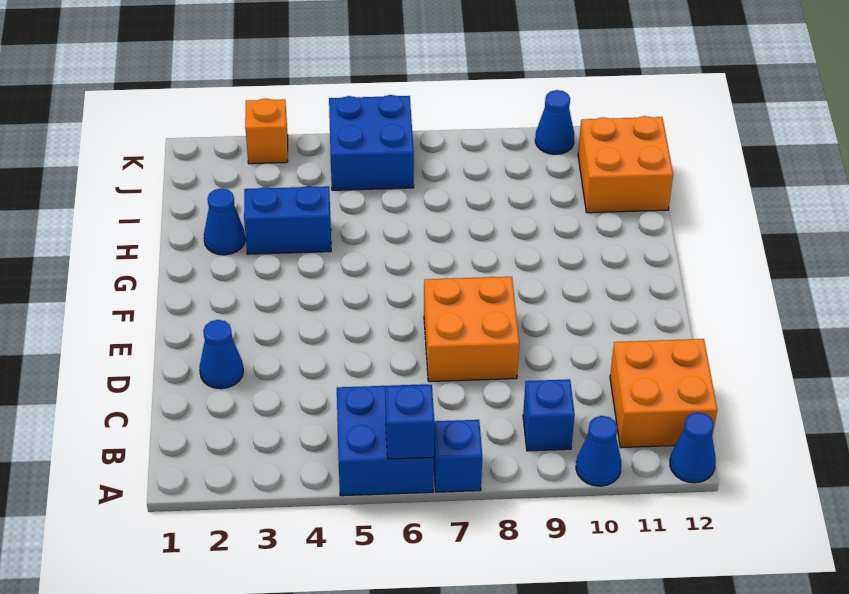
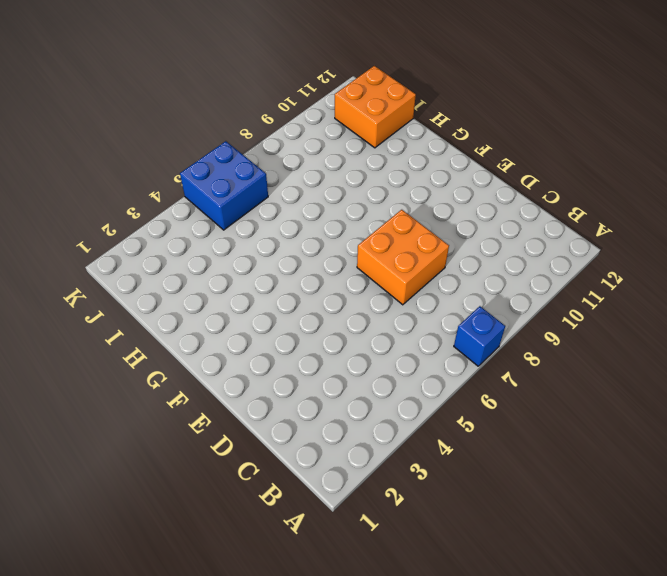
none -> blue 2x2 brick [337,384,434,496]
none -> blue 1x1 cone [576,416,621,486]
none -> blue 1x1 cone [670,412,716,483]

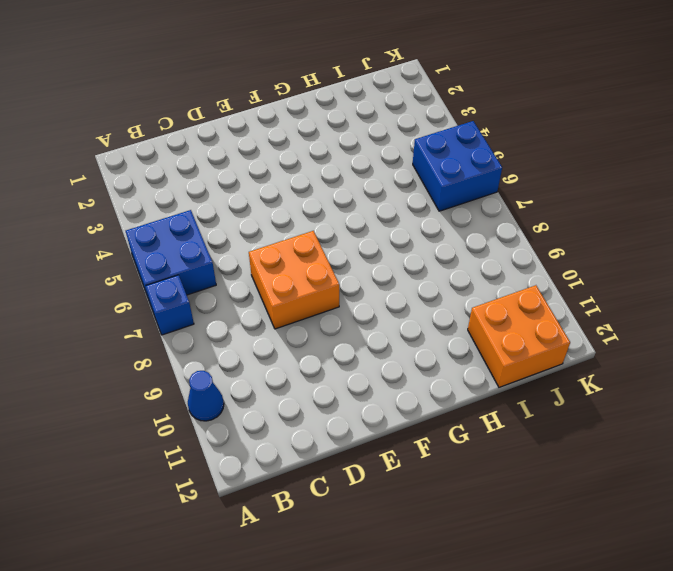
none -> blue 1x1 cone [670,412,716,483]
none -> blue 1x1 brick [523,379,575,451]
none -> orange 2x2 brick [610,339,717,448]

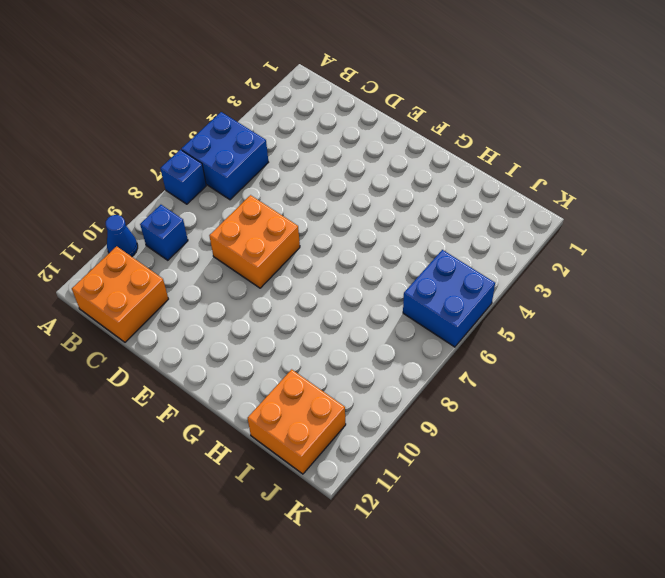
none -> blue 1x1 cone [670,412,716,483]
none -> blue 1x1 cone [199,320,243,389]
none -> blue 1x1 cone [204,189,245,255]

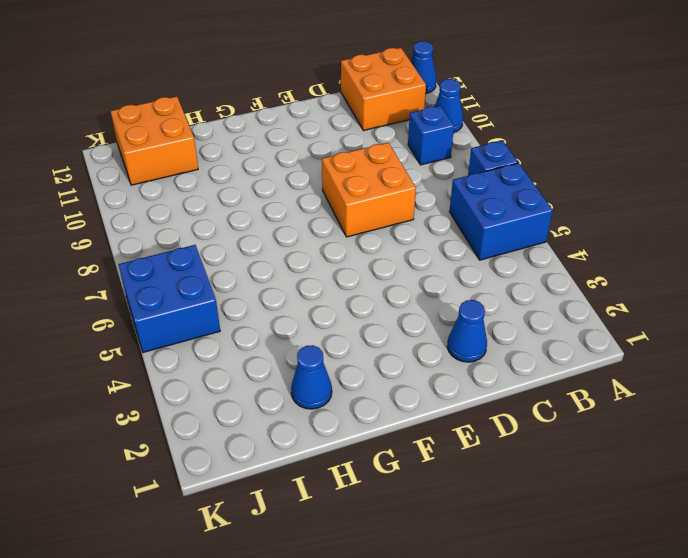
none -> blue 1x2 brick [244,186,331,254]
none -> orange 1x1 brick [245,98,288,164]
none -> blue 1x1 cone [535,90,574,154]

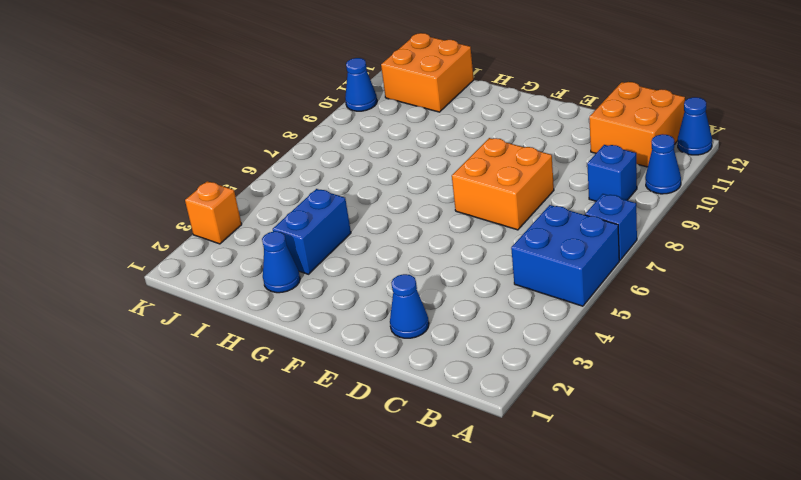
none -> blue 2x2 brick [329,95,414,190]
none -> blue 1x1 brick [385,385,434,459]

